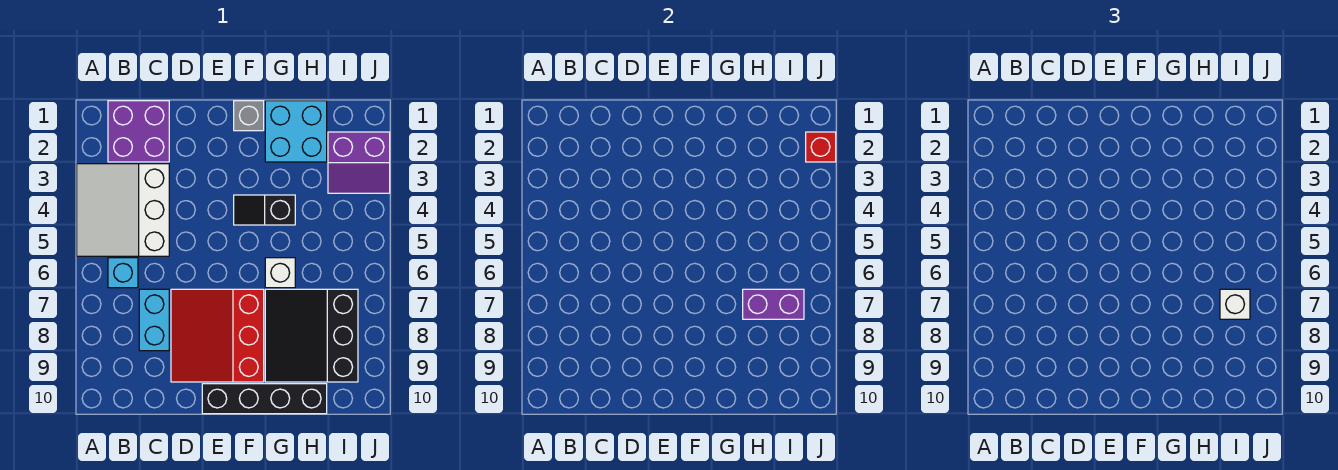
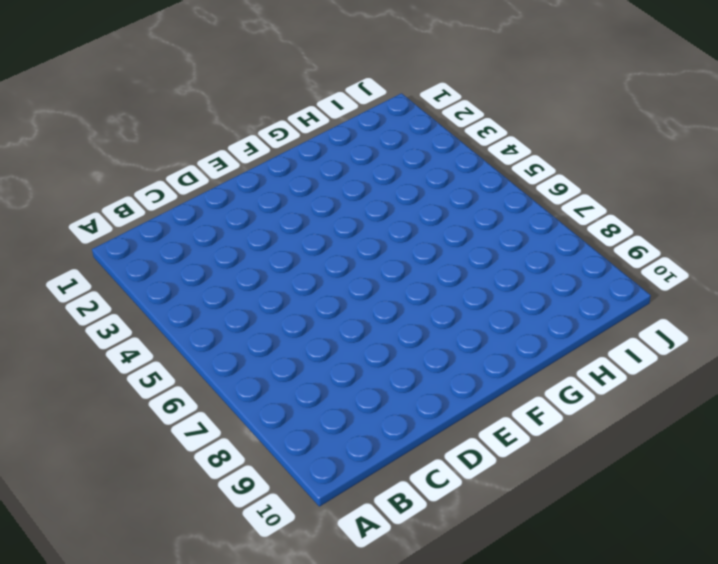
none -> white 3x3 slope [77,164,169,256]
none -> purple 2x2 brick [108,101,169,162]
none -> cyan 1x1 brick [108,258,138,288]

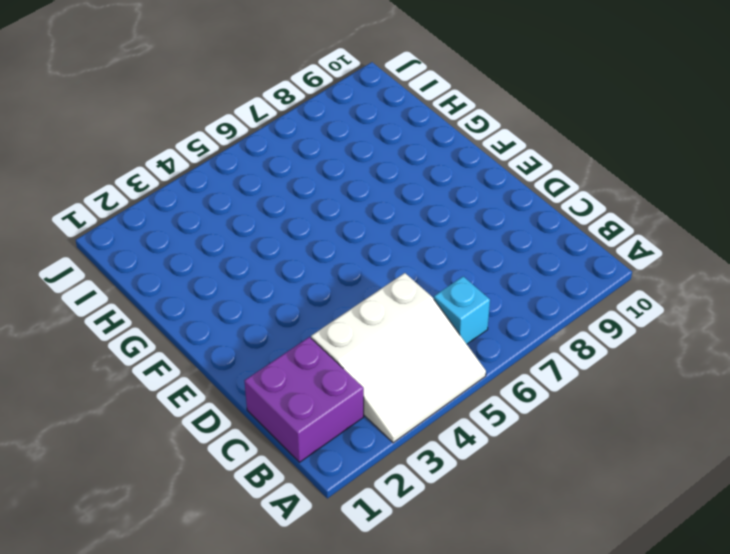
none -> cyan 1x2 brick [139,289,169,351]
none -> red 3x3 slope [171,289,264,382]
none -> black 1x4 brick [202,384,327,414]

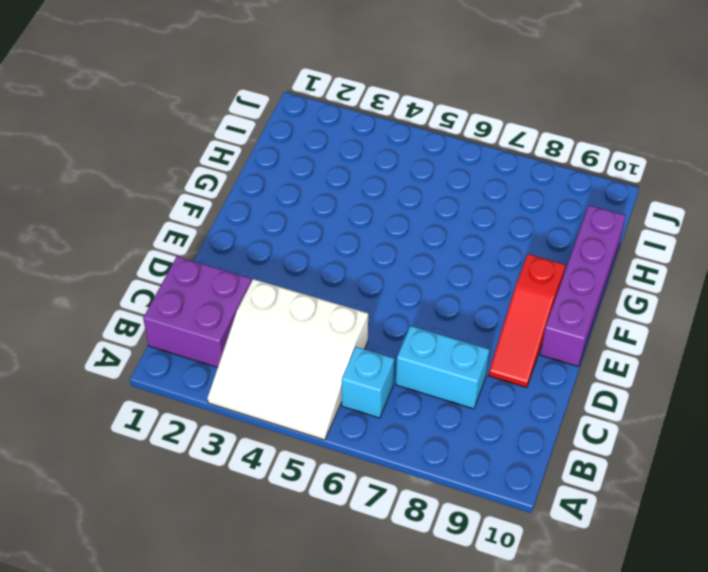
red 1x3 slope [489,254,565,388] -> red 3x3 slope [171,289,264,382]
purple 1x4 brick [541,205,626,366] -> black 1x4 brick [202,384,327,414]
none -> grey 1x1 brick [234,101,264,131]
none -> black 1x2 slope [234,195,295,225]
none -> cyan 2x2 brick [265,101,327,162]

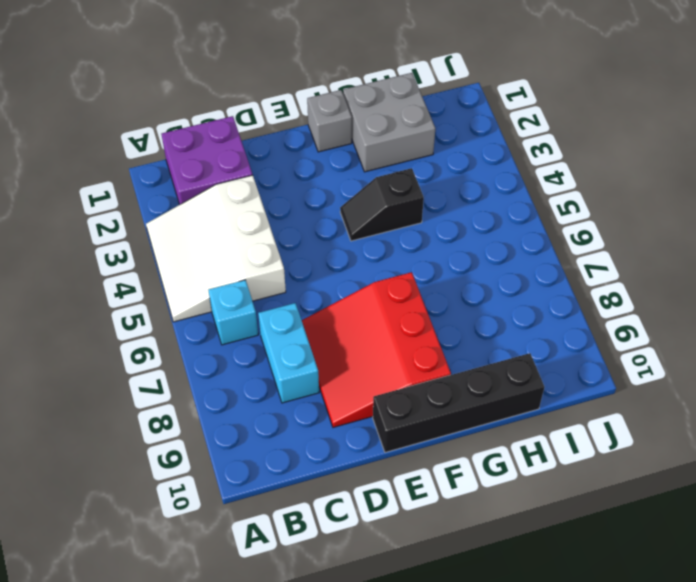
grey 2x2 brick [343,73,435,172] -> cyan 2x2 brick [265,101,327,162]
none -> white 1x1 brick [265,258,295,288]
none -> black 3x3 slope [265,289,358,382]
none -> purple 2x2 slope [328,132,390,193]

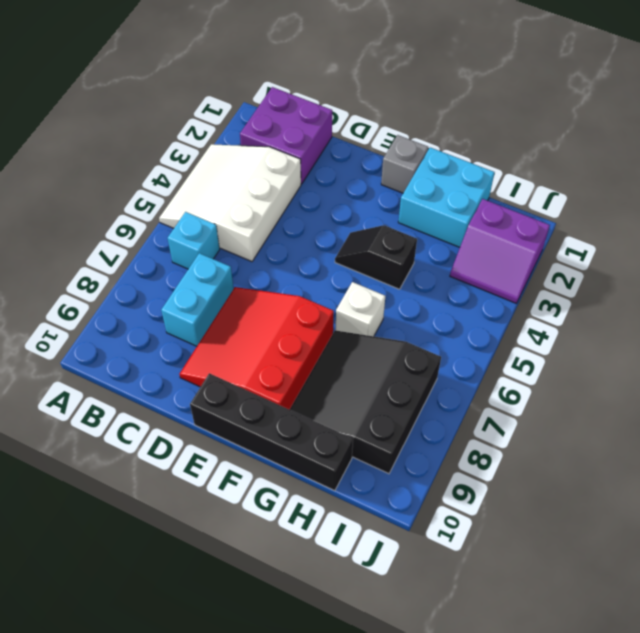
none -> purple 1x2 brick [743,289,804,319]
none -> red 1x1 brick [806,132,836,162]
none -> white 1x1 brick [1220,289,1250,319]

